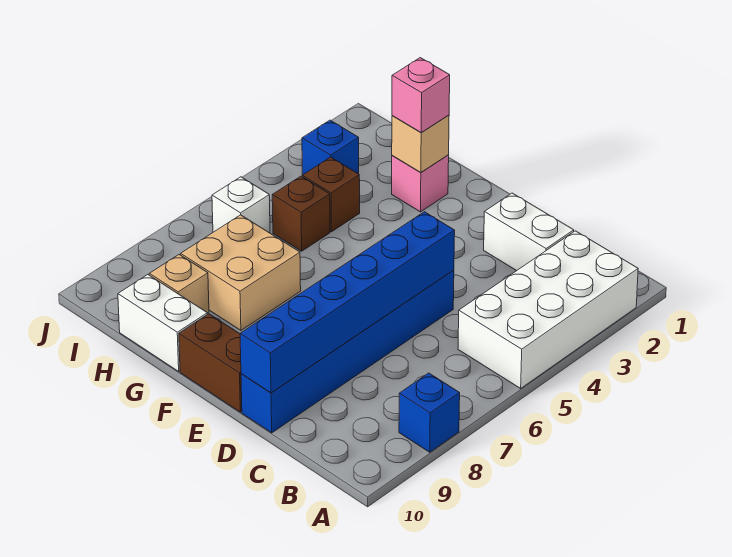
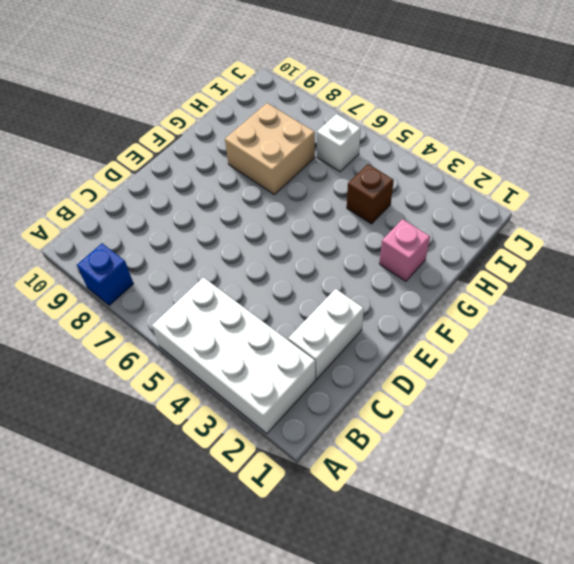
none -> blue 1x6 brick [241,270,454,433]
none -> brown 1x2 brick [179,314,242,412]
none -> white 1x2 brick [118,275,207,371]

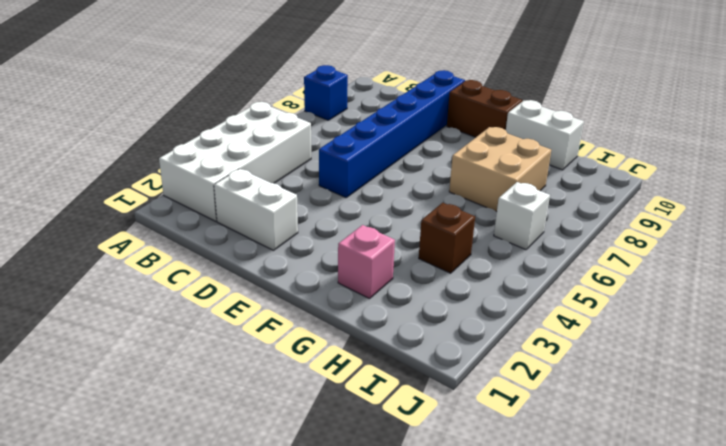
none -> brown 1x1 brick [272,176,330,251]
none -> tan 1x1 brick [149,255,209,313]
none -> blue 1x1 brick [302,120,359,175]

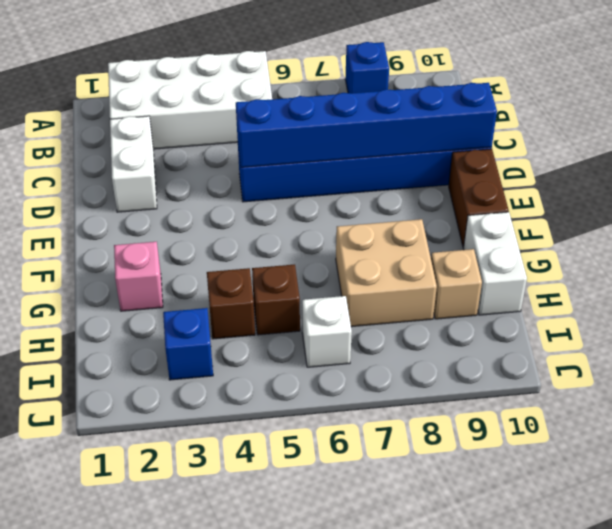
none -> tan 1x1 brick [392,115,449,172]
none -> pink 1x1 brick [392,58,450,132]

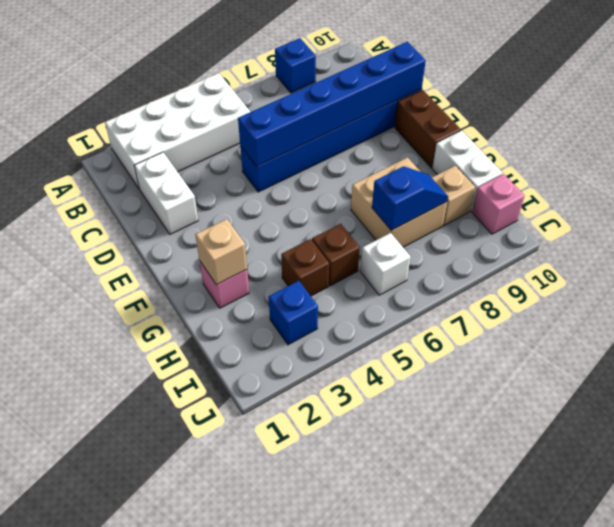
blue 1x2 slope [372,166,448,230] -> none
pink 1x1 brick [472,174,525,234] -> pink 1x1 brick moved to [392,58,450,132]

